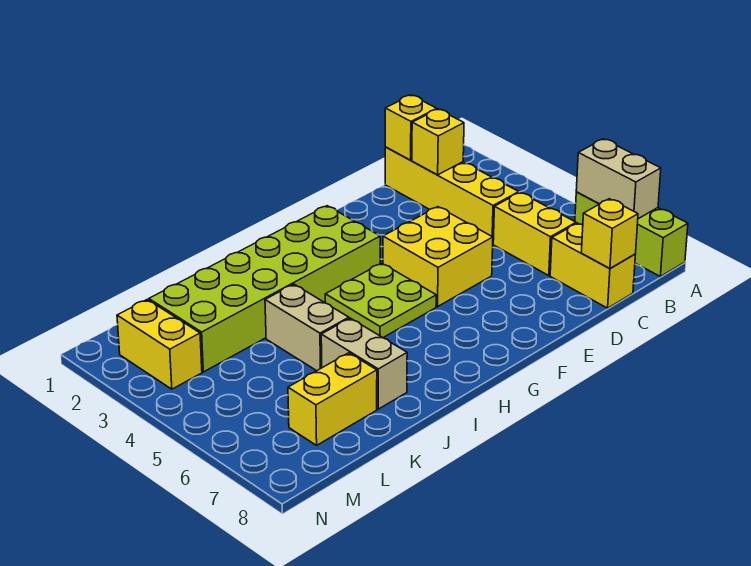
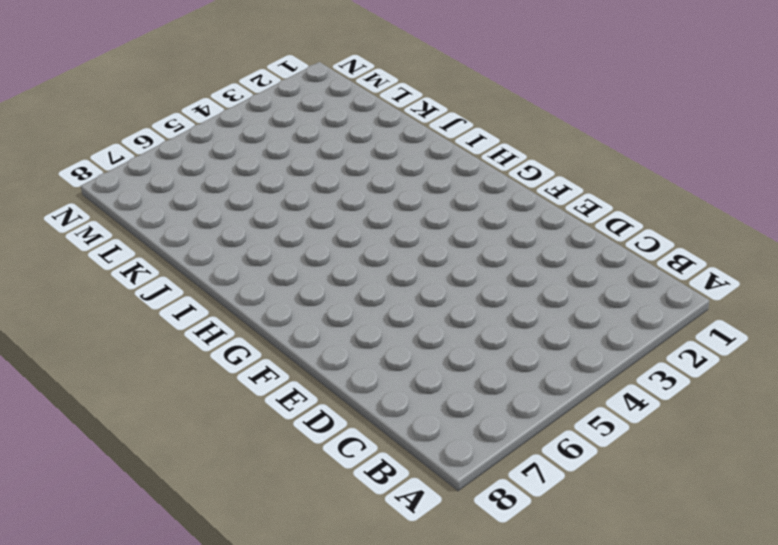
none -> lime 1x3 brick [575,192,688,277]
none -> yellow 1x4 brick [385,147,519,240]
none -> yellow 1x2 brick [493,193,576,276]

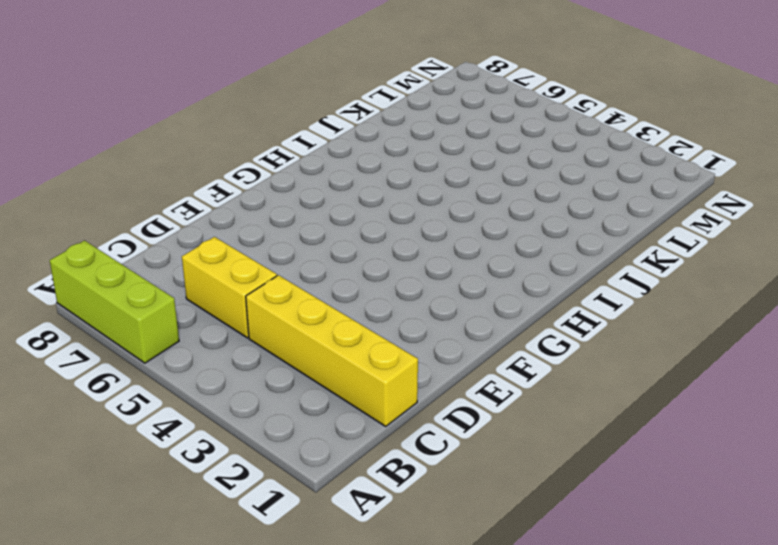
none -> yellow 1x2 brick [550,223,635,308]
none -> yellow 2x2 brick [383,207,493,307]
none -> lime 2x6 brick [149,206,380,372]

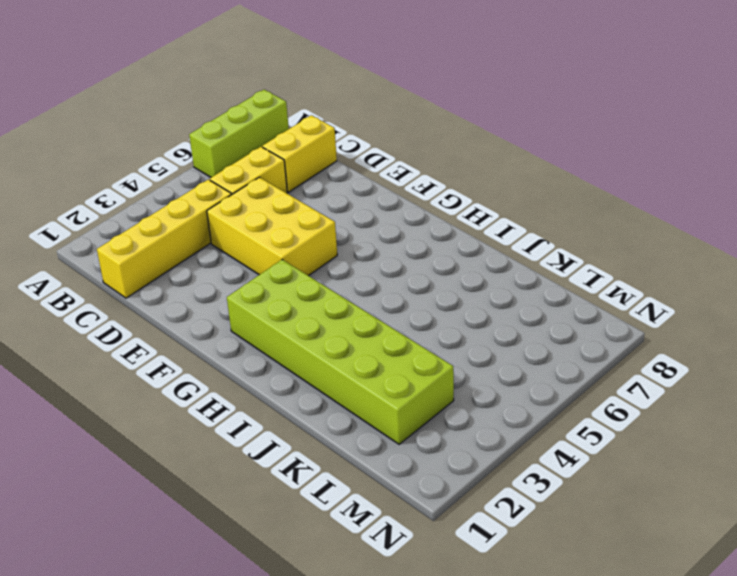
yellow 2x3 brick [207,177,337,276] -> yellow 2x2 brick [383,207,493,307]
none -> lime 2x2 plate [325,263,436,338]
none -> tan 1x2 brick [265,284,349,371]
none -> tan 1x2 brick [321,318,407,409]

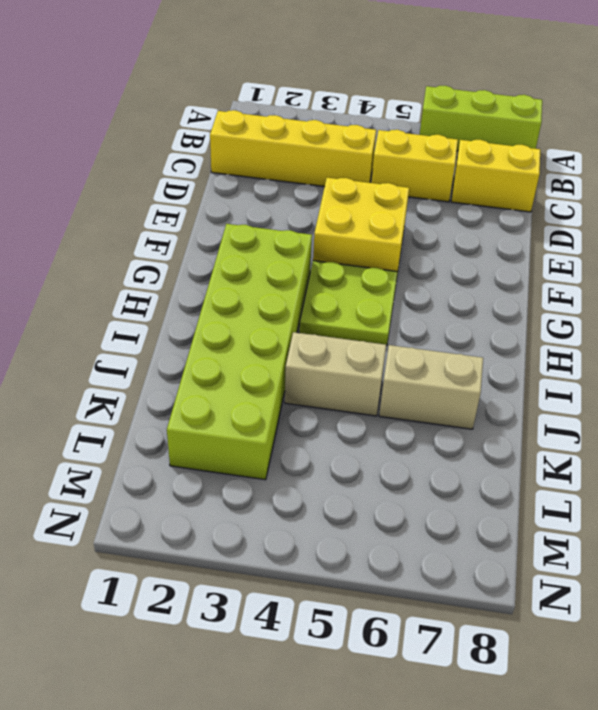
none -> yellow 1x2 brick [288,353,377,445]
none -> yellow 1x2 brick [117,299,202,389]
none -> tan 1x2 brick [576,139,661,219]

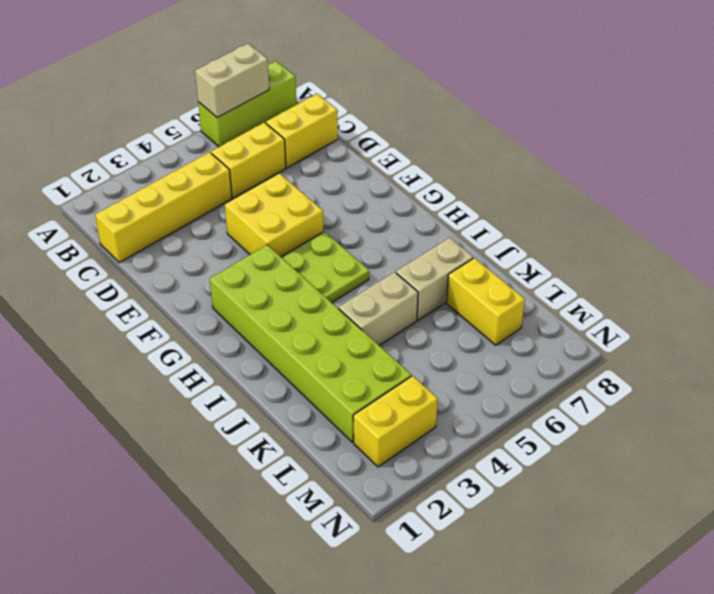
none -> yellow 1x1 brick [385,95,437,160]
none -> yellow 1x1 brick [412,109,464,175]
none -> yellow 1x1 brick [581,199,638,268]

